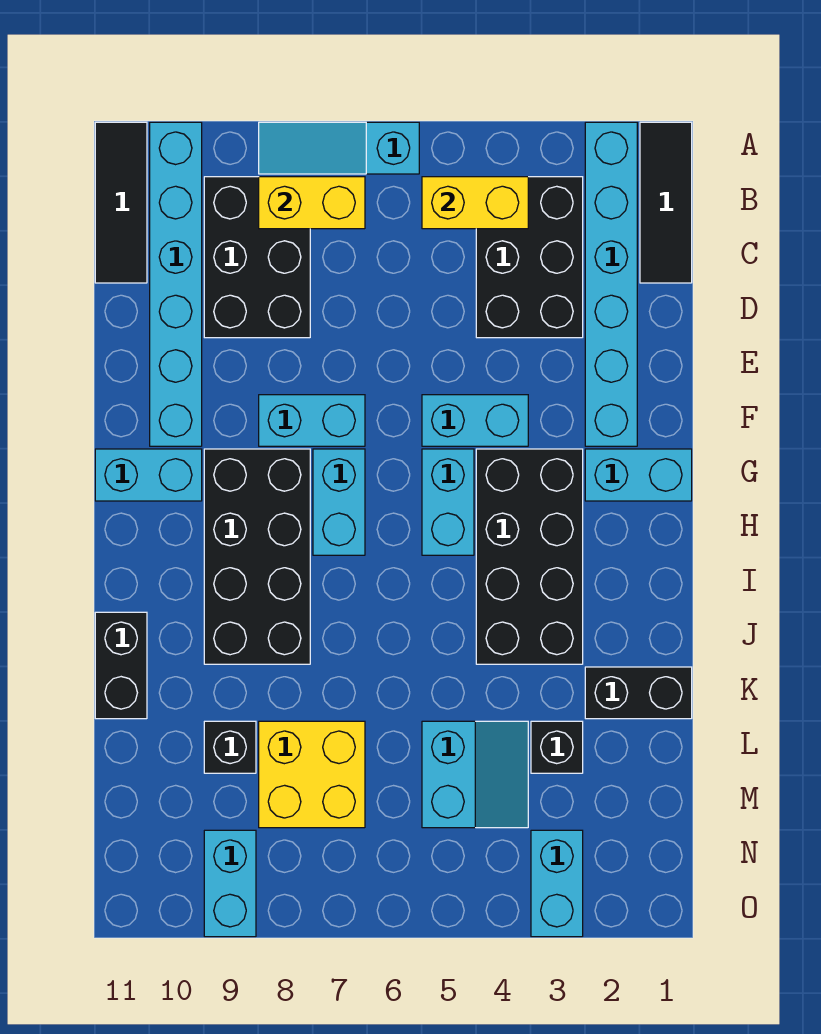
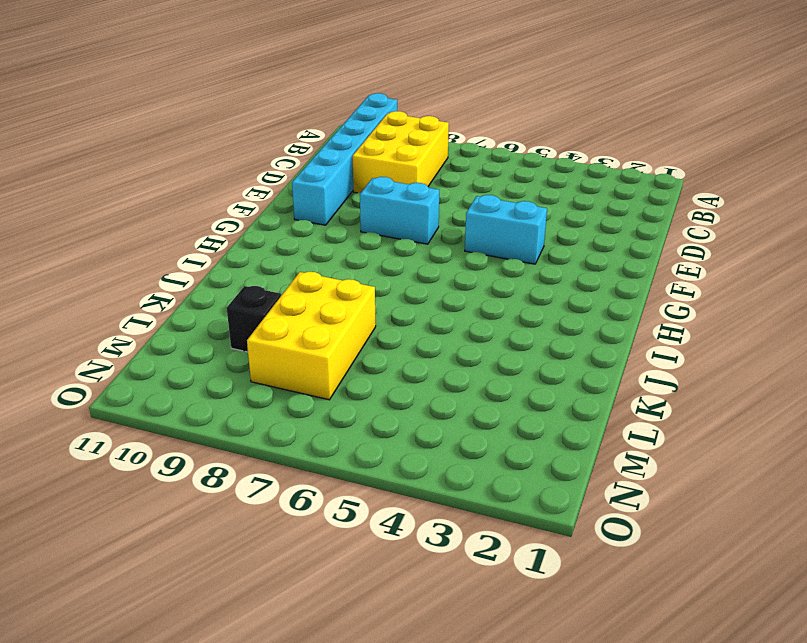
yellow 2x3 brick [352,111,449,193] -> black 2x3 brick [204,177,310,338]
yellow 2x3 brick [247,272,376,400] -> yellow 2x2 brick [259,721,365,828]
none -> black 1x3 tile [640,122,692,283]
none -> cyan 1x6 brick [585,122,637,446]
none -> cyan 1x3 slope [259,122,419,174]

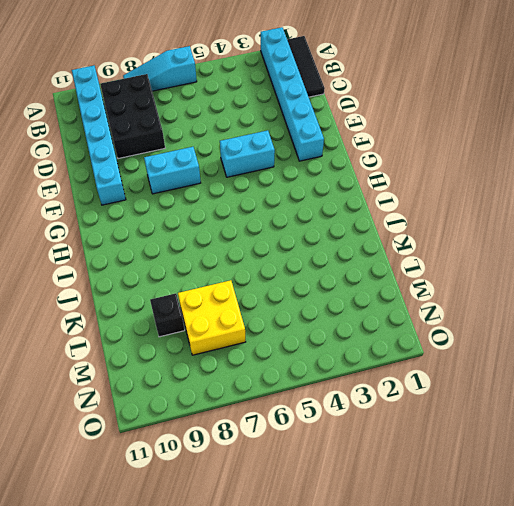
none -> black 1x3 tile [95,122,147,283]
none -> black 2x3 brick [476,177,583,338]
none -> cyan 1x2 brick [585,449,692,501]

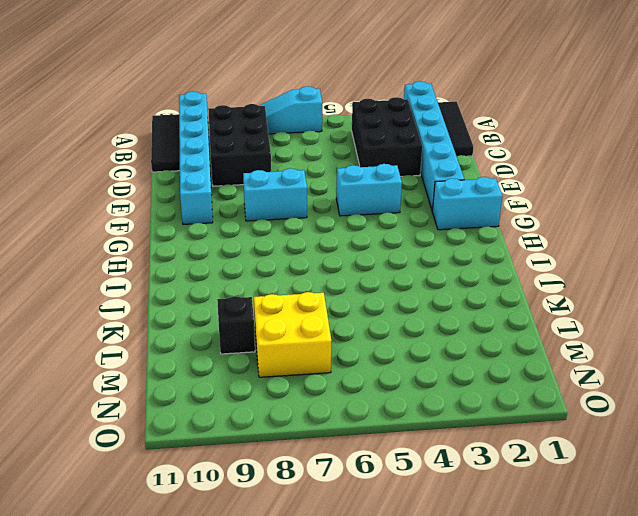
none -> black 2x4 brick [476,449,583,664]
none -> cyan 1x2 brick [422,449,474,555]
none -> cyan 1x2 brick [313,449,365,555]

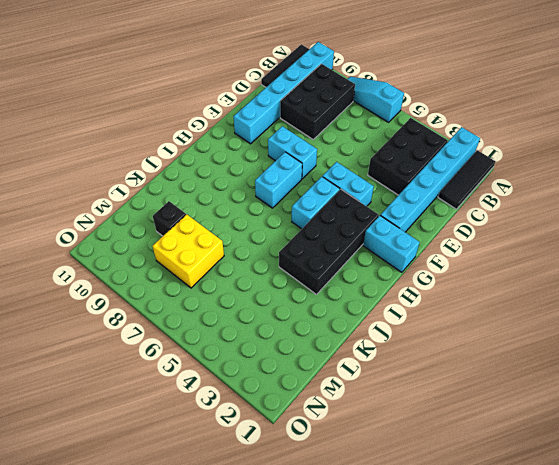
none -> black 2x4 brick [204,449,310,664]
none -> cyan 1x2 brick [95,449,202,501]
none -> black 1x2 brick [95,612,147,719]

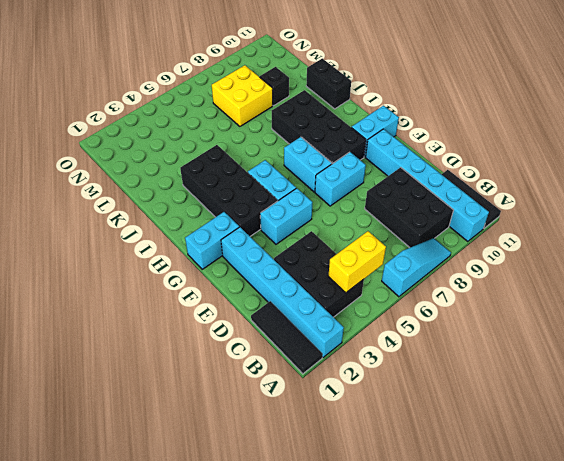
none -> black 1x2 brick [585,667,692,719]
none -> black 1x1 brick [531,721,583,773]
none -> cyan 2x2 slope [422,721,528,828]

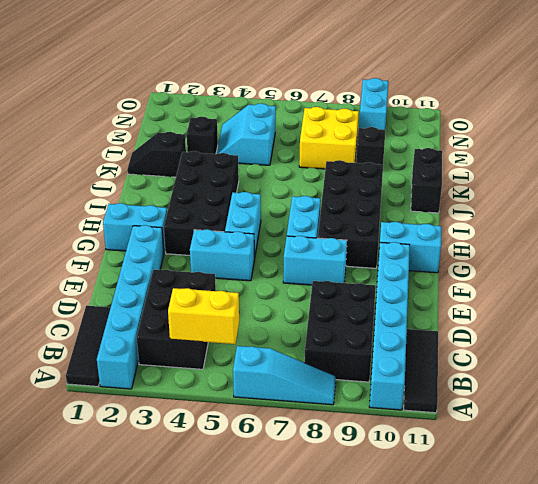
black 1x2 slope [127,132,186,177] -> black 1x2 brick [585,667,692,719]
none -> cyan 1x2 brick [531,830,583,937]
none -> yellow 1x2 brick [259,177,365,229]

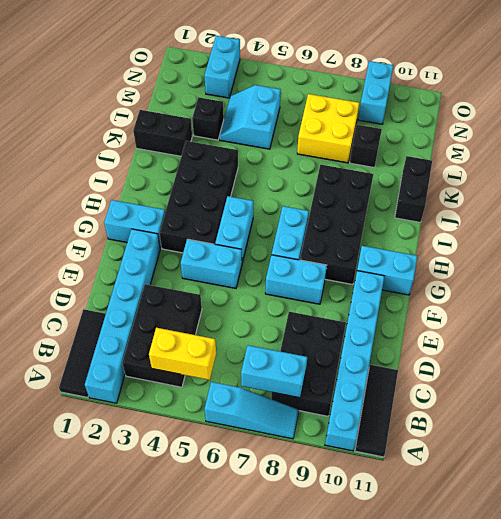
cyan 1x2 brick [241,345,307,398] -> yellow 1x2 brick [259,177,365,229]

